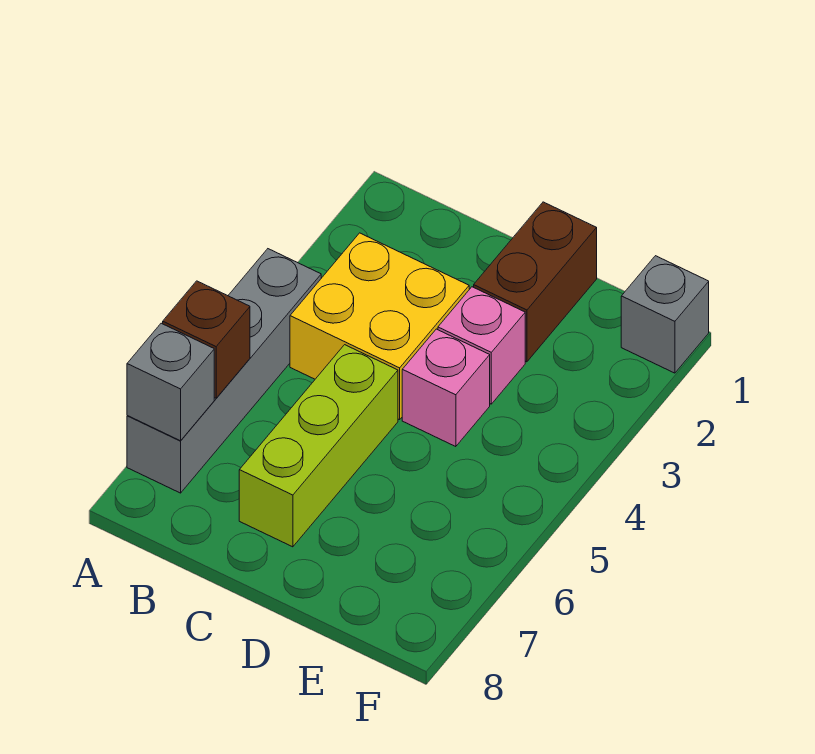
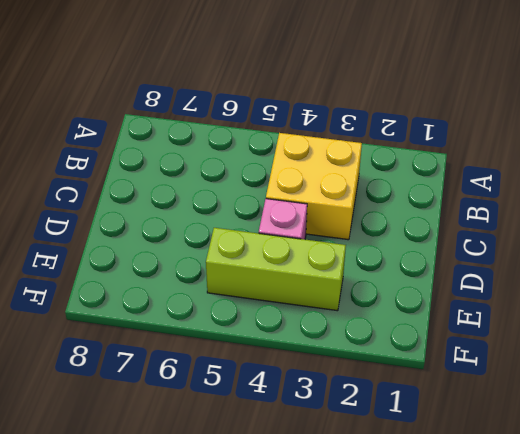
lime 1x3 brick [206,228,346,311] -> lime 1x3 brick moved to [239,345,398,547]
none -> grey 1x4 brick [127,249,321,493]
none -> brown 1x2 brick [474,202,597,362]

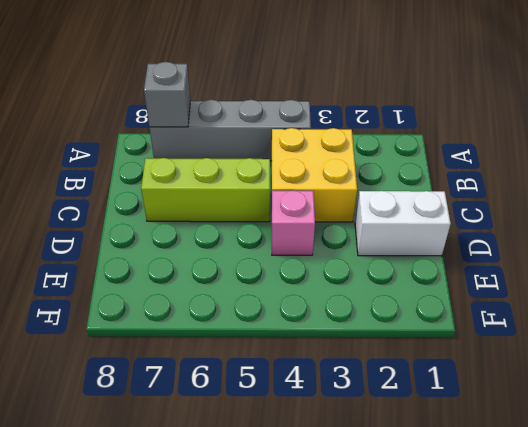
white 1x2 brick [355,191,451,256] -> brown 1x2 brick [474,202,597,362]
none -> pink 1x1 brick [438,287,525,404]
none -> grey 1x1 brick [621,256,709,373]

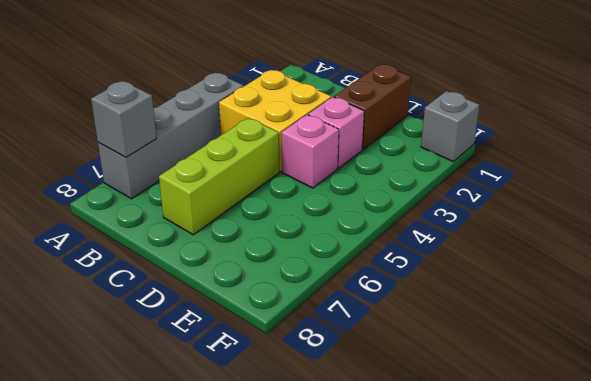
none -> brown 1x1 brick [163,281,250,398]

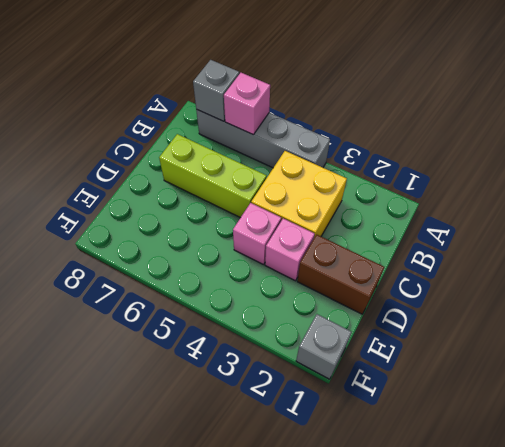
pink 1x1 brick [224,73,270,135] -> brown 1x1 brick [163,281,250,398]

